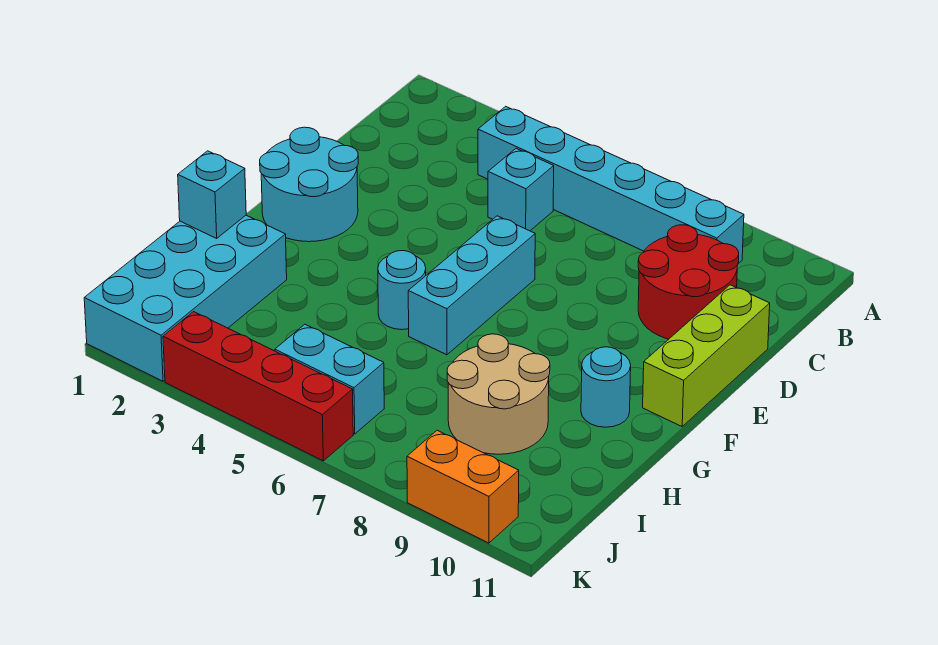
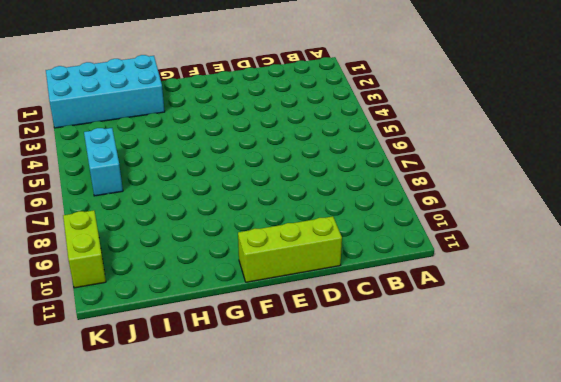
lime 1x2 brick [63,210,106,288] -> orange 1x2 brick [407,431,519,543]
none -> cyan 1x6 brick [478,106,744,264]
none -> cyan 1x1 brick [488,148,554,231]
none -> red 2x2 round brick [638,225,739,339]

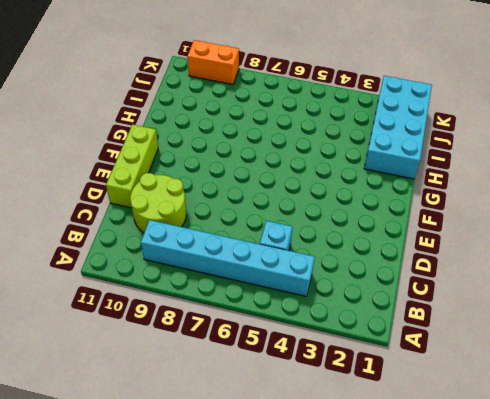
lime 2x2 round brick [130,173,186,233] -> red 2x2 round brick [638,225,739,339]
none -> cyan 2x2 round brick [260,127,358,242]
none -> cyan 1x3 brick [408,216,535,355]
none -> cyan 1x1 round brick [378,251,426,330]

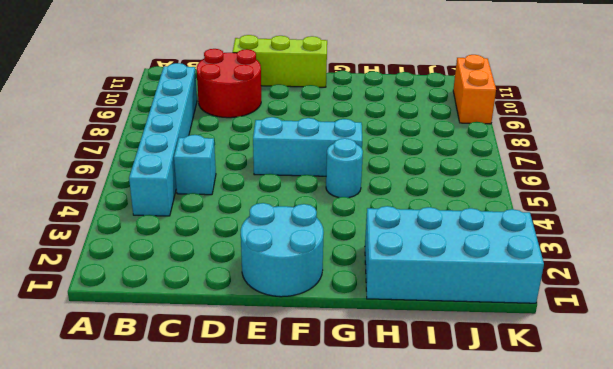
none -> cyan 1x1 round brick [581,347,631,427]
none -> tan 2x2 round brick [447,334,550,454]
none -> cyan 1x2 brick [275,324,384,434]

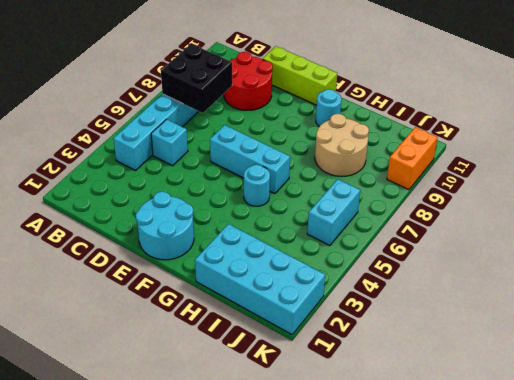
black 2x2 brick [161,44,232,113] -> none
none -> red 1x4 brick [163,312,353,461]
none -> cyan 1x1 brick [178,151,246,238]

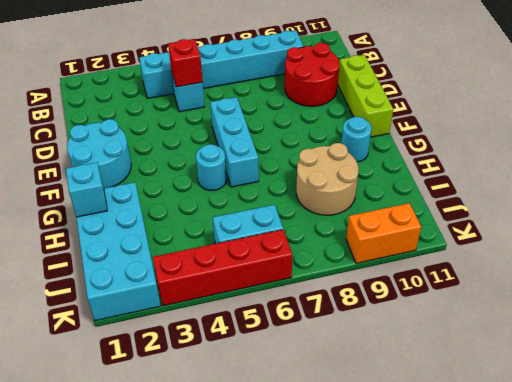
red 1x1 brick [168,39,203,87] -> none

